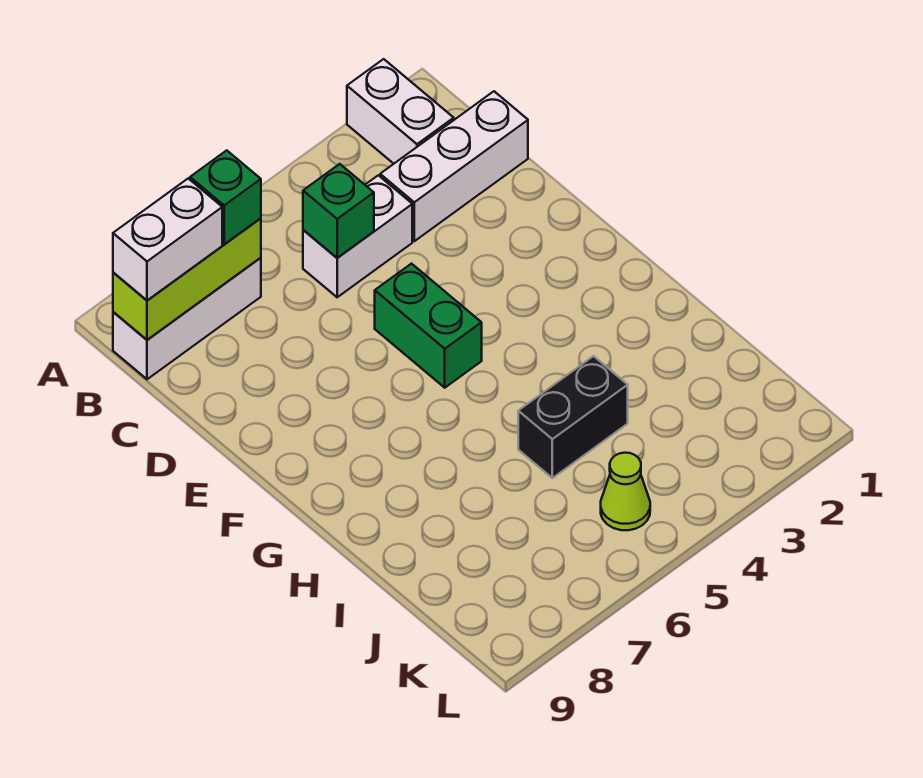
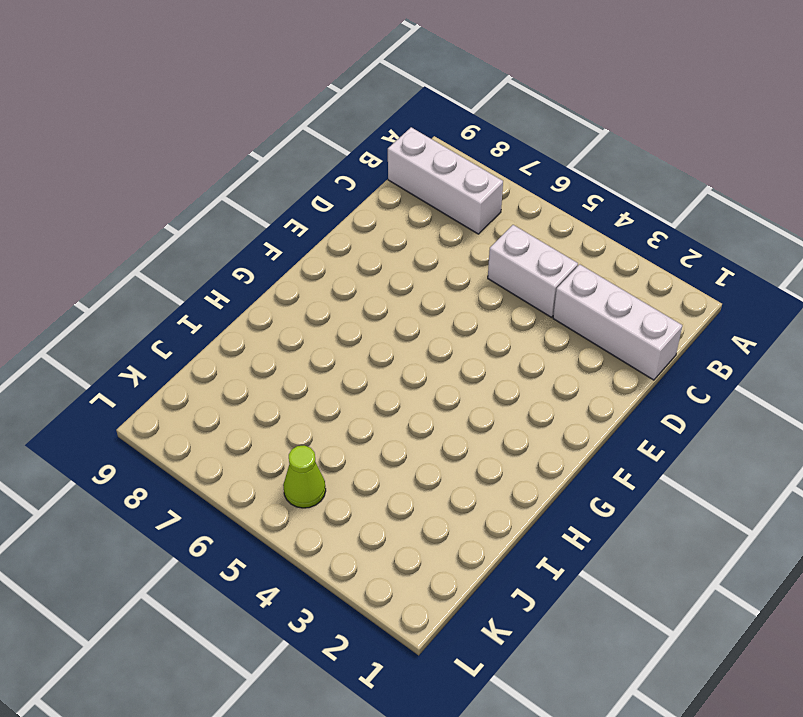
none -> white 1x2 brick [347,59,454,164]
none -> green 1x2 brick [375,264,482,388]

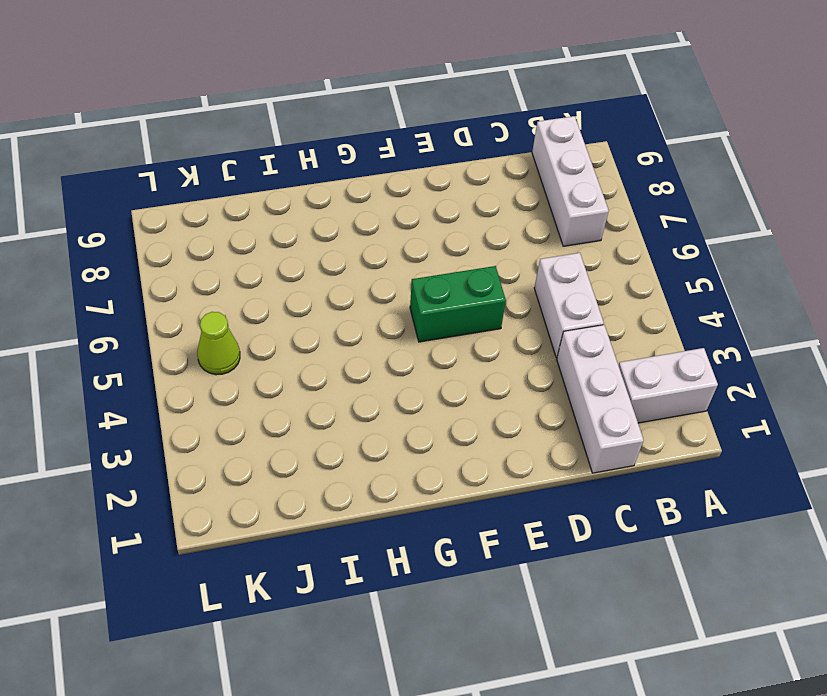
none -> black 1x2 brick [518,356,628,478]
none -> lime 1x3 brick [113,218,261,340]

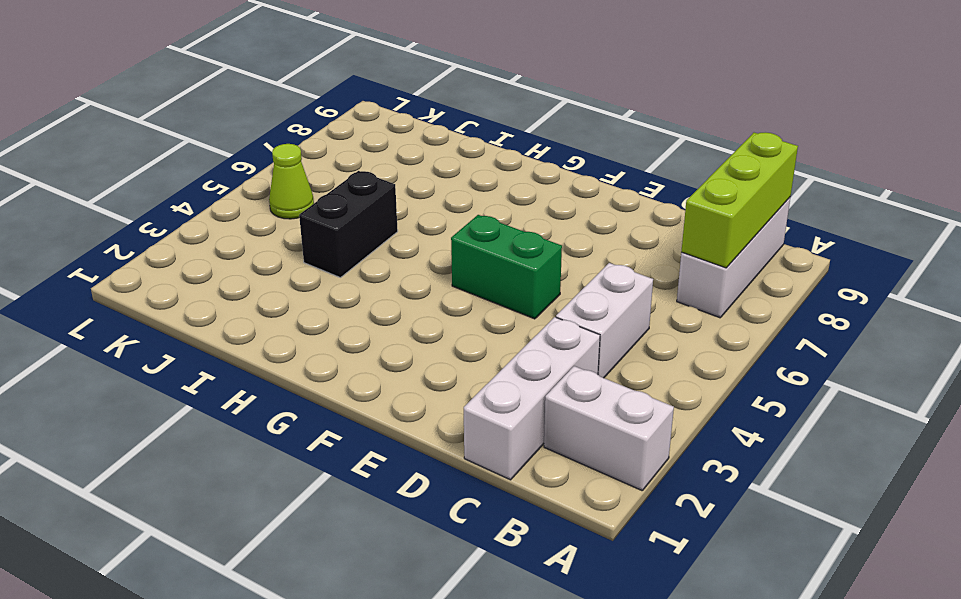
none -> green 1x1 brick [303,164,374,258]
none -> green 1x1 brick [190,150,261,244]

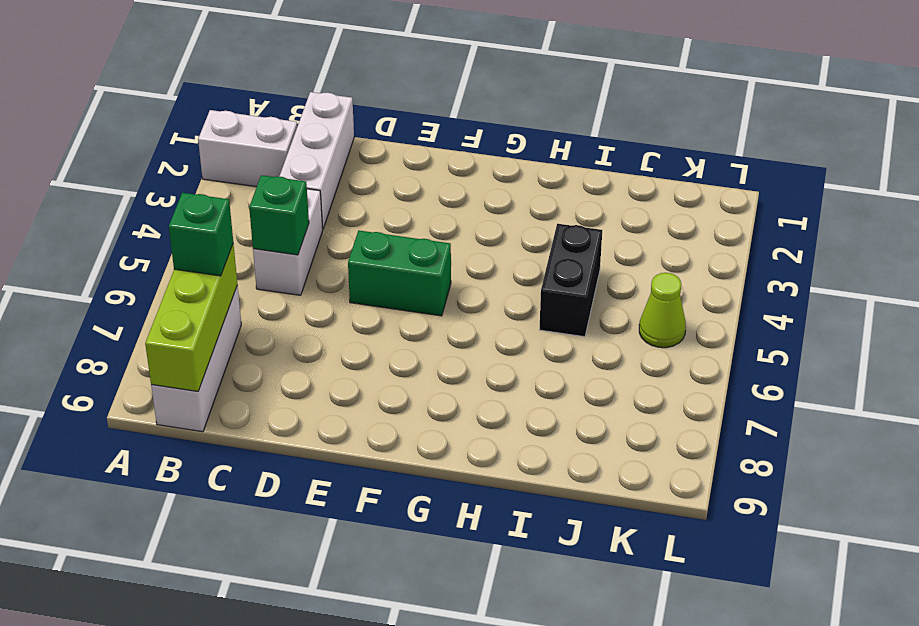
none -> white 1x2 brick [113,178,222,300]

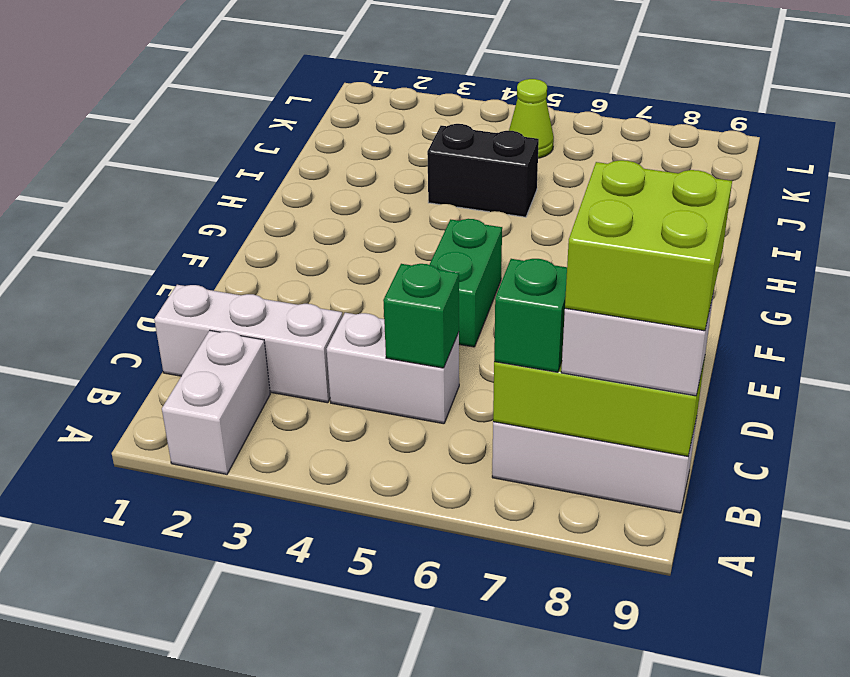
lime 2x2 brick [565,160,732,331] -> none

